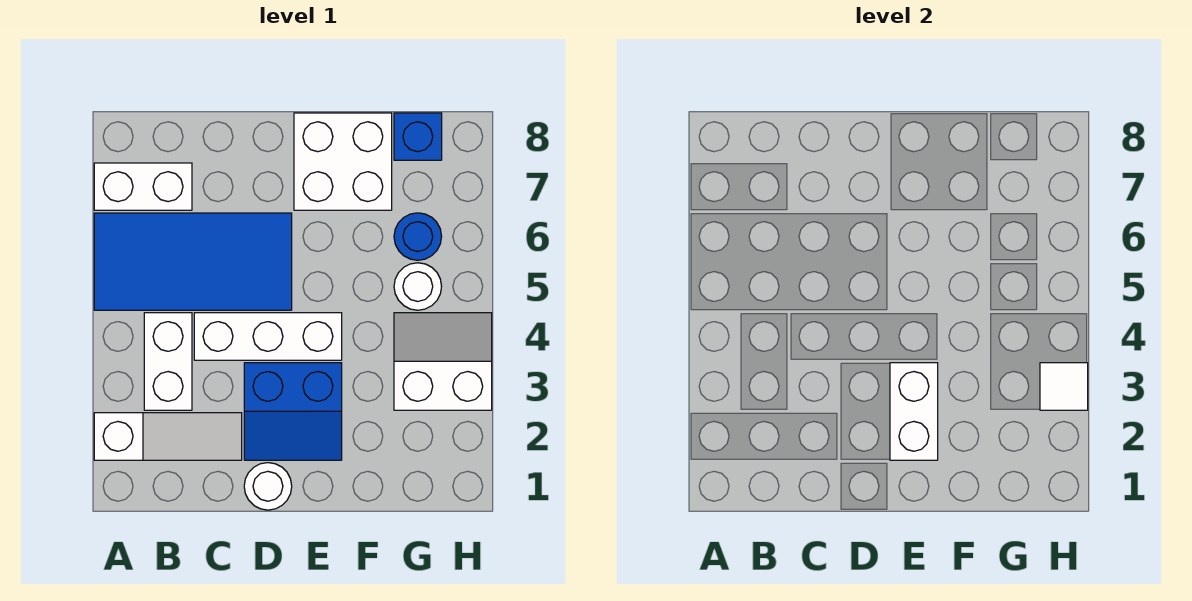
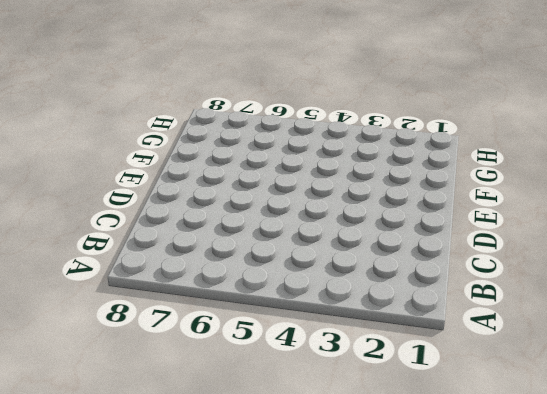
none -> white 1x3 slope [94,413,242,460]
none -> blue 2x4 tile [94,213,292,310]
none -> white 1x2 brick [94,163,192,210]

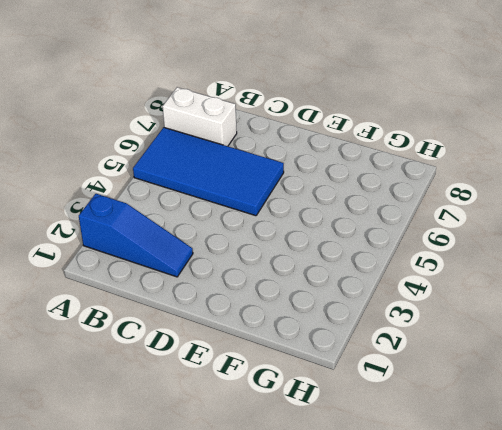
blue 1x3 slope [79,194,193,277] -> white 1x3 slope [94,413,242,460]
none -> white 1x2 brick [144,313,192,410]
none -> white 1x3 brick [194,313,342,360]
none -> white 1x1 round brick [244,463,292,510]

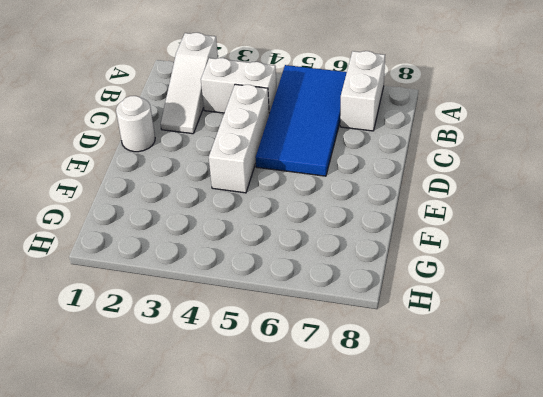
none -> blue 2x2 slope [244,363,342,460]
none -> white 2x2 brick [294,113,392,210]
none -> white 2x2 slope [394,313,492,410]

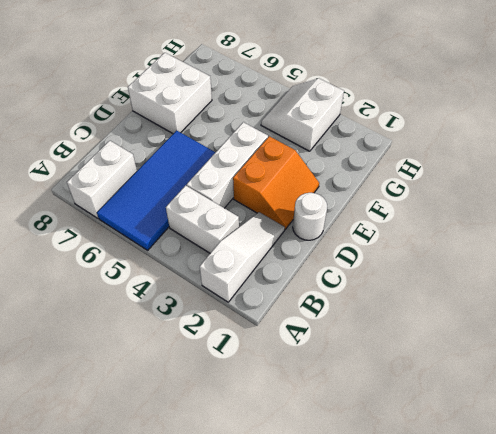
orange 2x2 slope [233,136,319,229] -> blue 2x2 slope [244,363,342,460]
none -> white 1x1 round brick [394,263,442,310]
none -> blue 1x1 round brick [394,213,442,260]
none -> blue 1x1 brick [394,113,442,160]

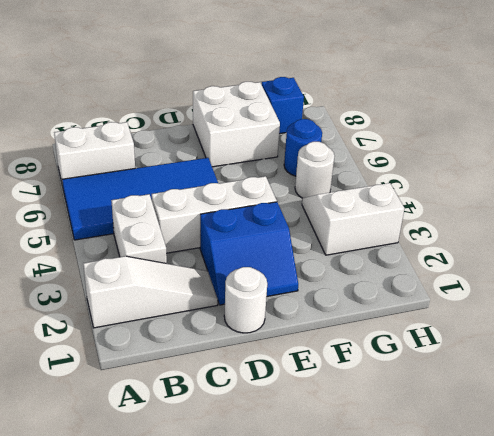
none -> white 1x2 brick [890,363,938,460]
none -> white 1x1 tile [1040,363,1088,410]

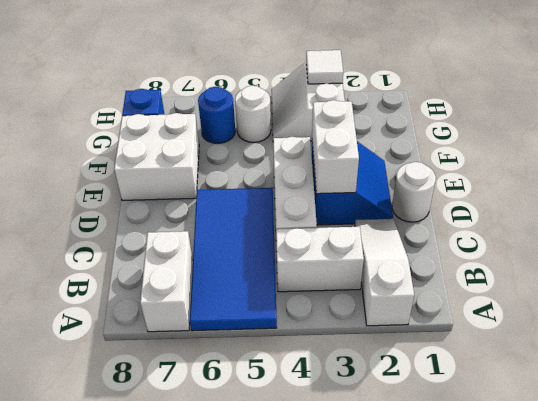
white 1x2 brick [312,100,359,194] -> white 1x2 brick turned to [890,363,938,460]

